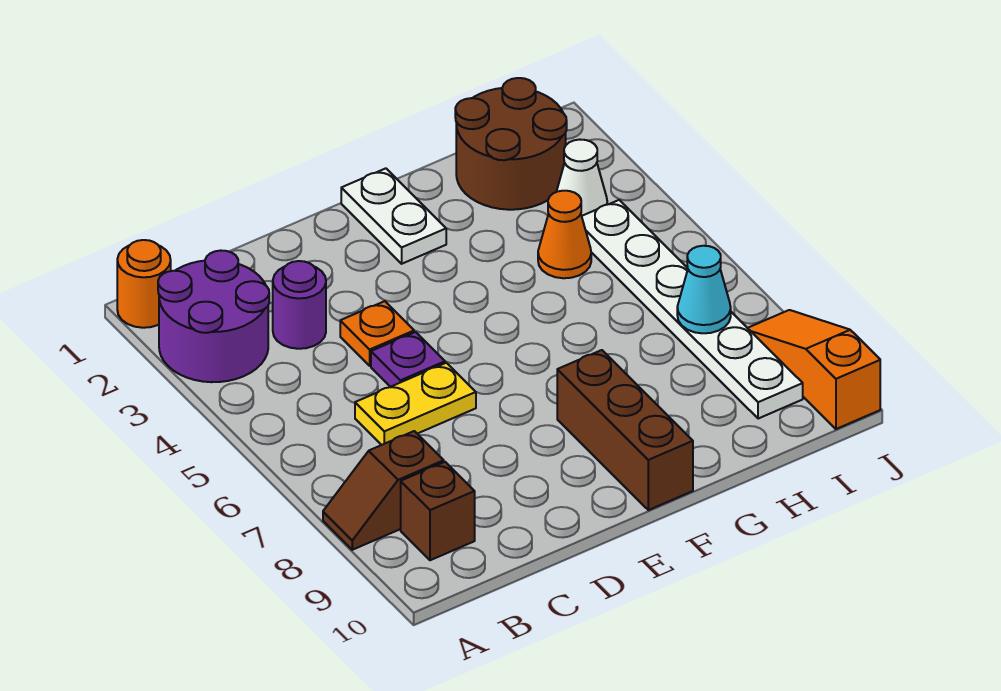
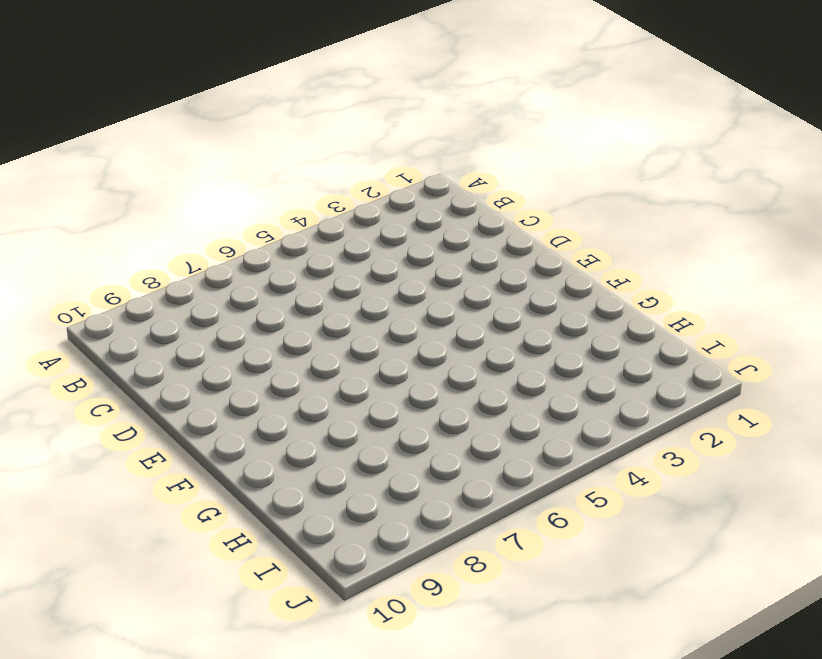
none -> orange 1x1 round brick [117,240,171,328]
none -> purple 2x2 round brick [158,251,269,382]
none -> brown 1x2 slope [323,431,444,550]

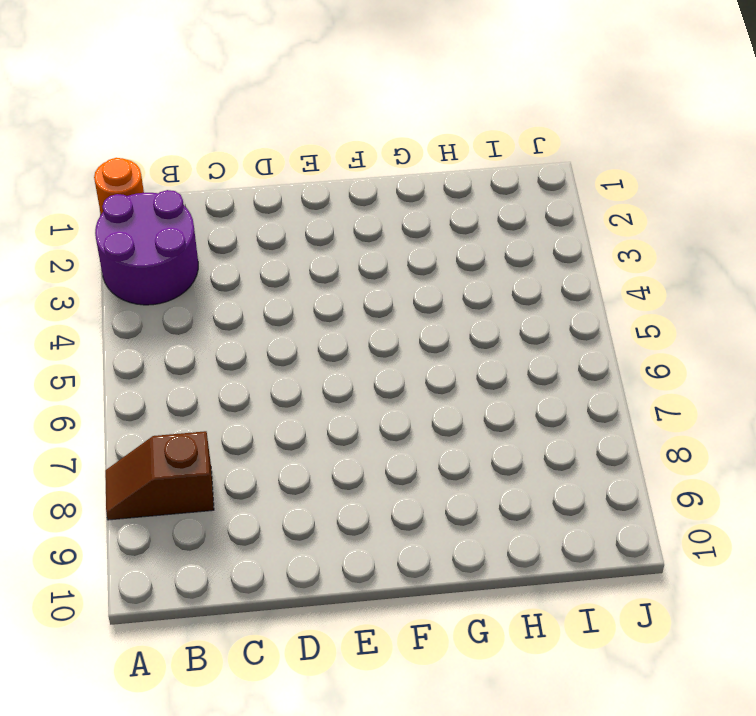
none -> brown 1x1 brick [401,462,475,560]
none -> purple 1x1 round brick [273,261,326,349]
none -> yellow 1x2 plate [355,363,476,445]

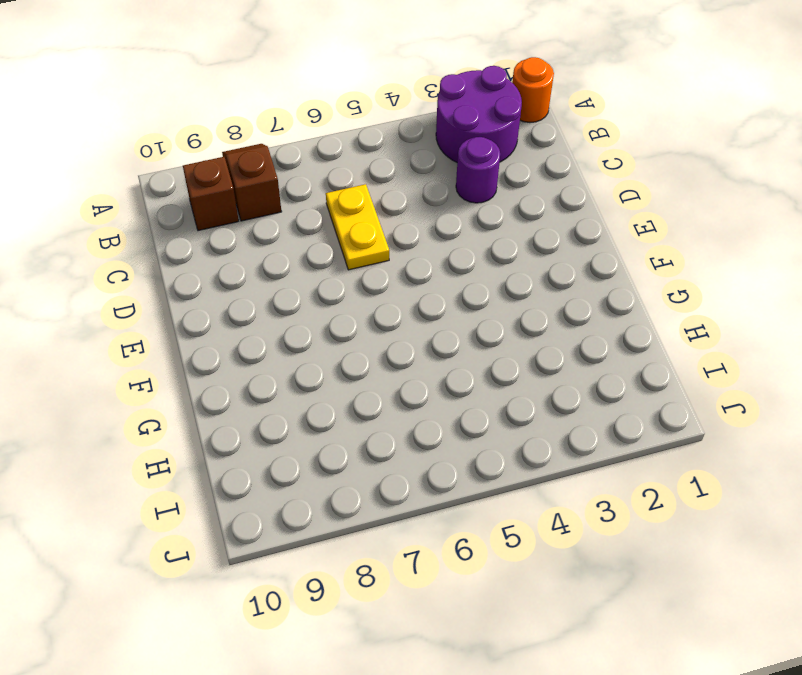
none -> orange 1x1 plate [340,301,414,366]
none -> purple 1x1 plate [371,332,445,387]
none -> white 1x2 plate [341,168,446,264]

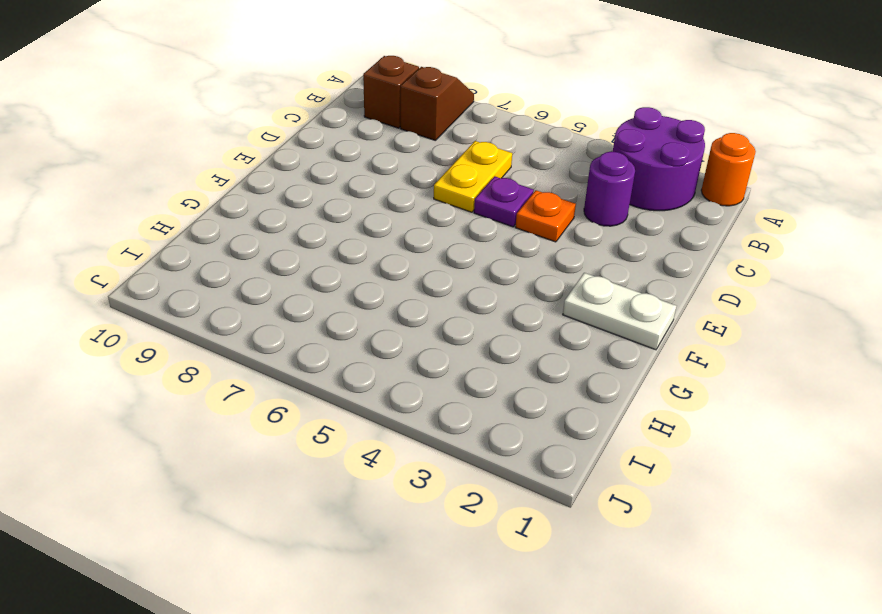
none -> brown 1x3 brick [557,350,693,510]
none -> brown 2x2 round brick [455,78,567,210]
none -> orange 1x1 cone [538,191,591,278]

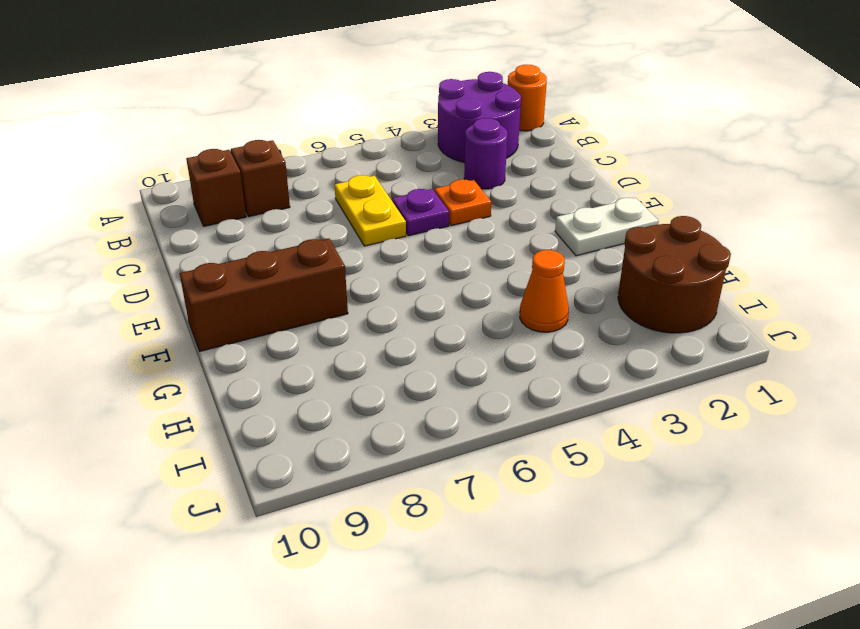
none -> white 1x1 cone [557,140,607,216]
none -> white 1x6 plate [582,200,803,419]
none -> orange 1x3 slope [748,310,880,429]

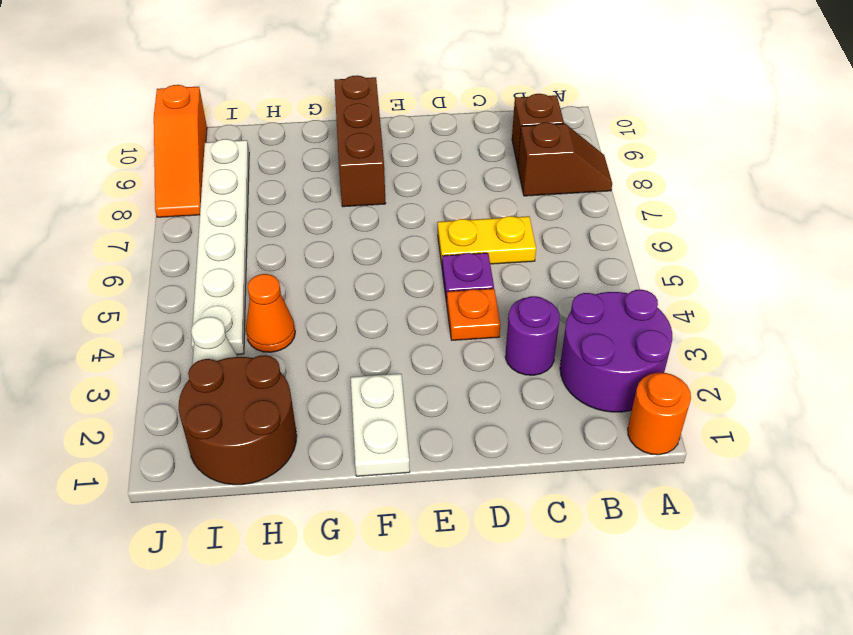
none -> cyan 1x1 cone [677,246,731,333]

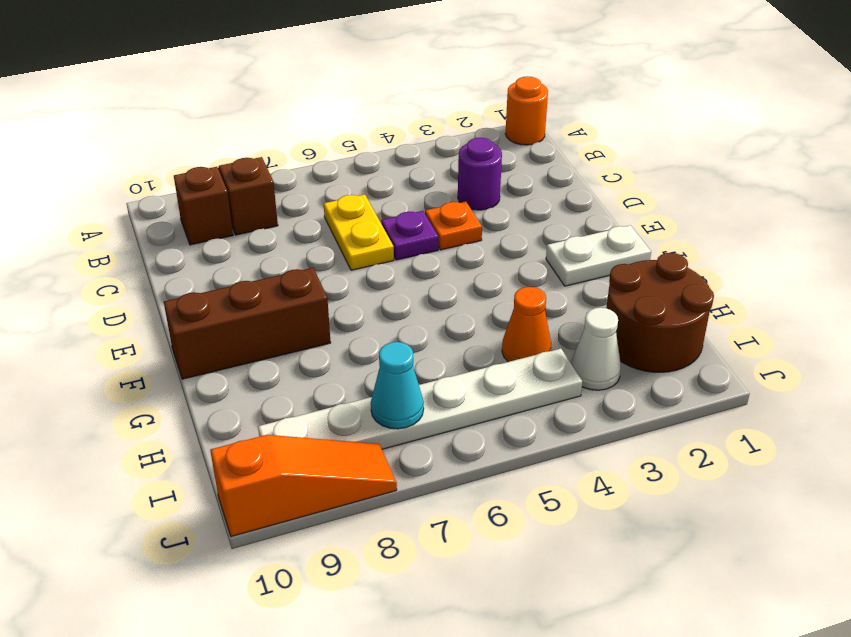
none -> purple 2x2 round brick [158,251,269,382]

